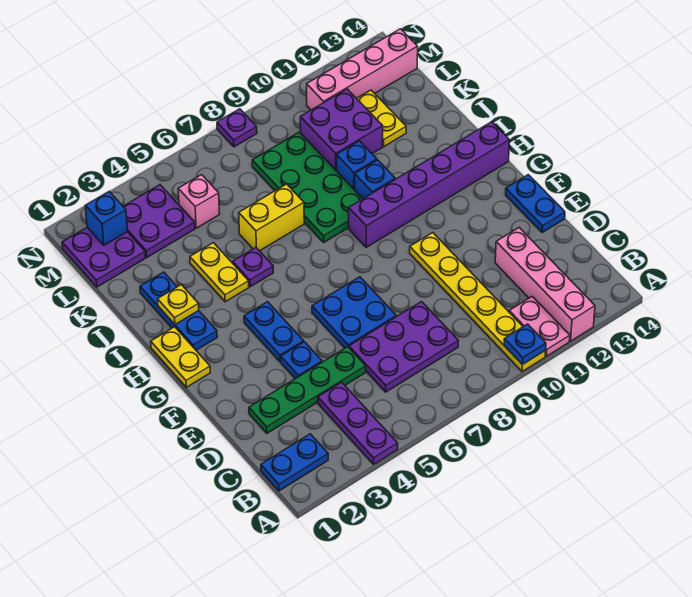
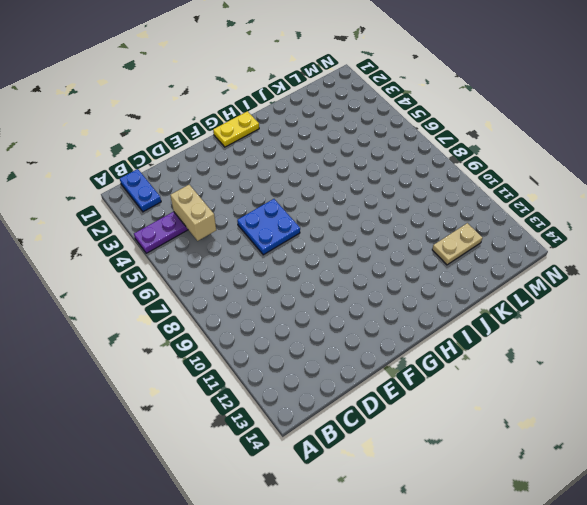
tan 1x2 brick [170,185,216,241] -> none
tan 1x2 plate [432,223,483,265] -> yellow 1x2 plate [357,90,406,147]
none -> yellow 1x6 plate [410,233,546,372]
none -> pink 1x2 plate [509,296,570,356]
none -> pink 1x4 brick [495,228,595,341]
none -> purple 2x3 plate [349,302,458,392]

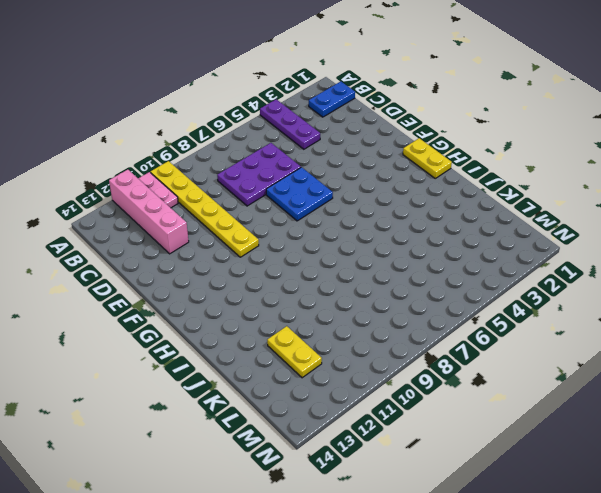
none -> green 1x4 plate [249,347,366,433]
none -> blue 1x1 plate [281,342,322,379]
none -> blue 1x2 plate [506,175,565,233]
none -> blue 1x2 plate [244,302,304,362]

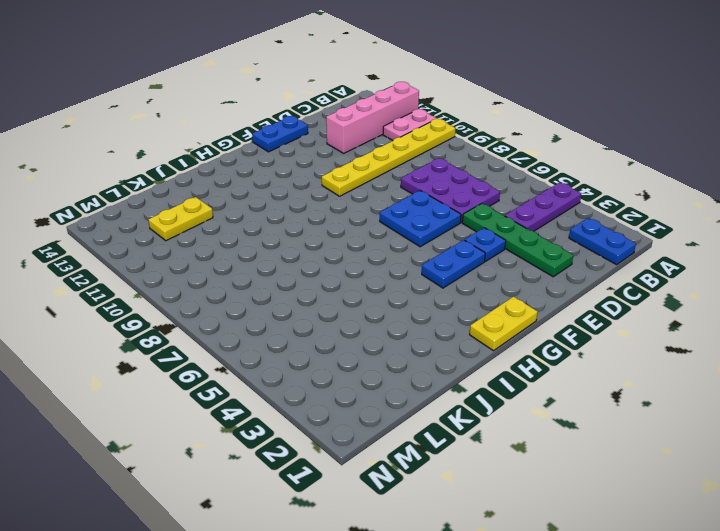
none -> blue 1x3 plate [140,272,217,350]
none -> purple 1x6 brick [349,122,510,247]
none -> yellow 1x2 plate [190,243,249,302]
none -> purple 1x1 plate [233,248,273,287]

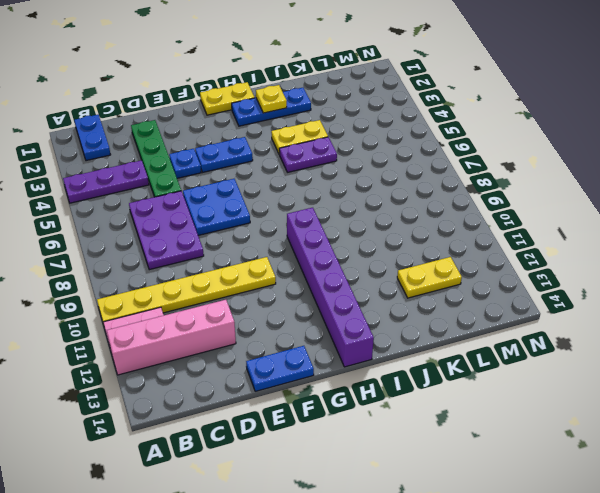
purple 1x2 plate [279,137,337,172] -> purple 1x1 plate [233,248,273,287]
none -> green 2x4 plate [252,132,363,242]
none -> blue 1x1 brick [355,160,395,199]
none -> yellow 1x2 brick [239,184,304,251]
none -> blue 1x1 brick [337,141,377,190]

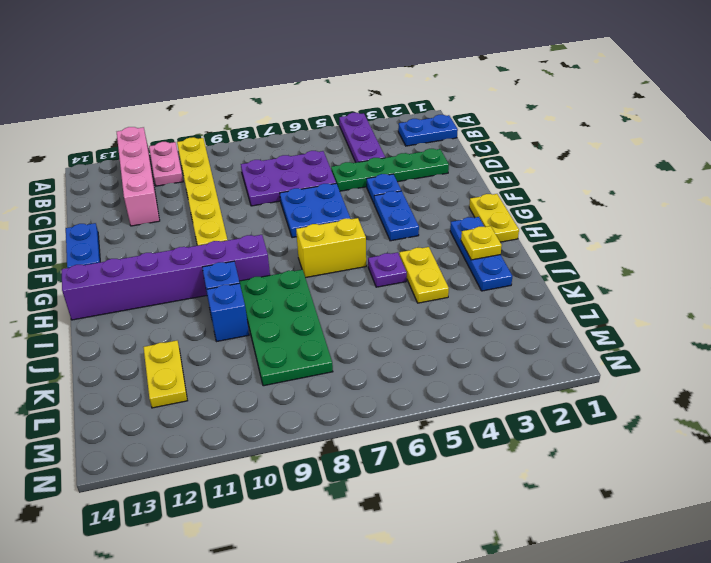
yellow 1x2 brick [296,218,366,278] -> yellow 1x2 brick moved to [239,184,304,251]
none -> purple 2x2 brick [300,89,383,171]
none -> purple 2x2 plate [62,228,146,287]
none -> purple 2x2 plate [123,185,195,257]
none -> pink 1x1 brick [178,175,220,228]

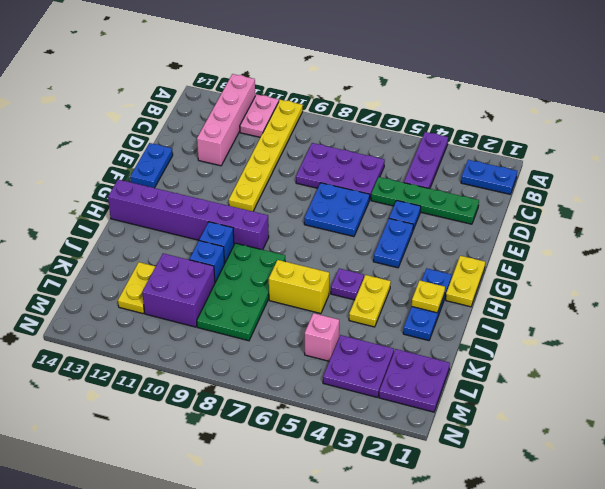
none -> pink 1x4 brick [307,29,418,110]
none -> purple 1x1 plate [217,109,257,147]
none -> blue 1x1 plate [504,324,546,365]
none -> blue 1x1 brick [85,192,127,245]

